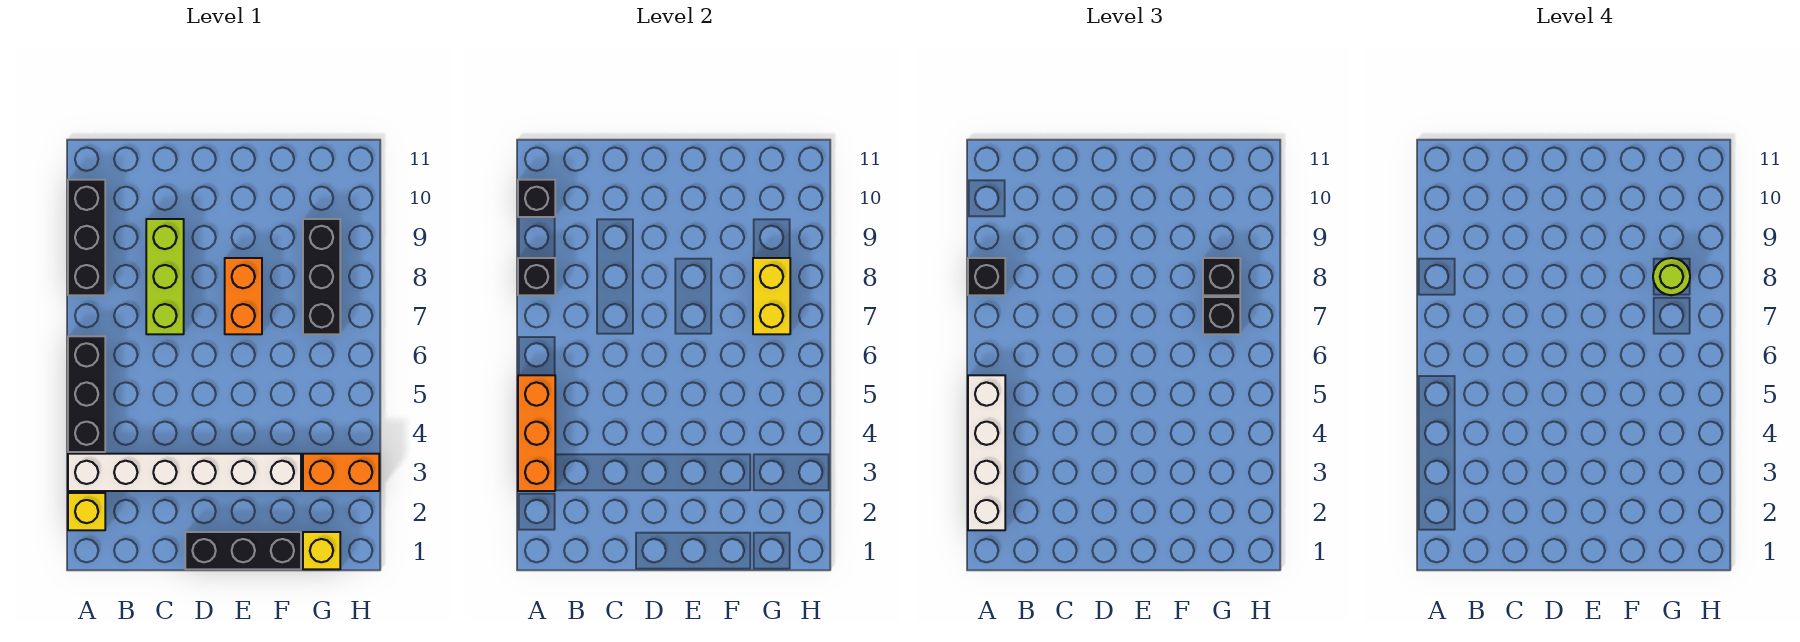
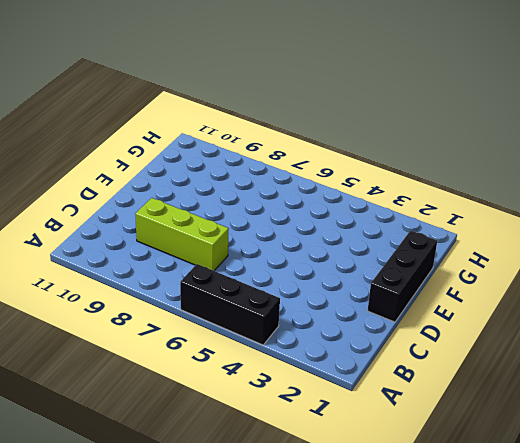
none -> yellow 1x1 brick [68,493,105,530]
none -> white 1x6 brick [68,454,301,491]
none -> black 1x3 brick [68,180,105,295]

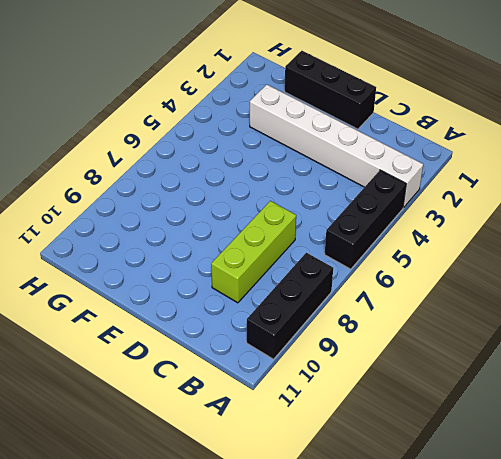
none -> yellow 1x1 brick [68,493,105,530]
none -> orange 1x2 brick [225,258,262,334]
none -> yellow 1x1 brick [303,532,340,569]

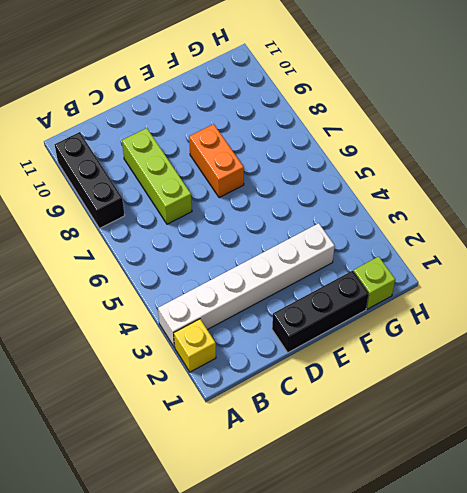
lime 1x1 brick [353,257,395,309] -> yellow 1x1 brick [303,532,340,569]
none -> black 1x3 brick [68,336,105,452]
none -> orange 1x2 brick [303,454,379,491]
none -> black 1x3 brick [303,219,340,334]

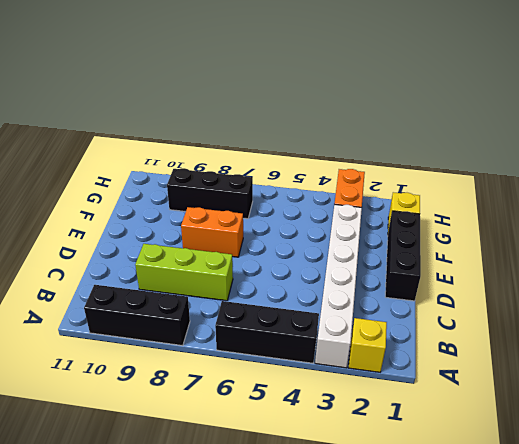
none -> orange 1x3 brick [518,375,555,491]
none -> black 1x1 brick [518,258,555,295]
none -> black 1x1 brick [518,180,555,217]

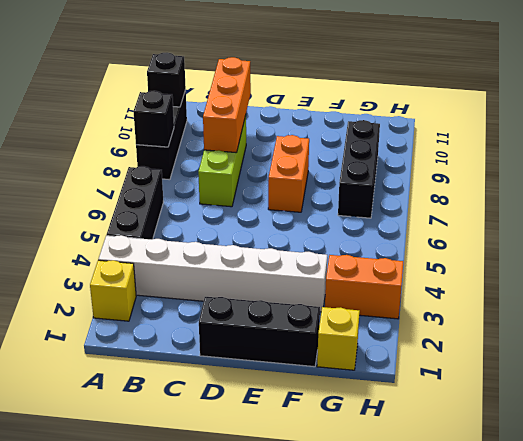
orange 1x3 brick [203,57,251,153] -> orange 1x3 brick moved to [518,375,555,491]
none -> yellow 1x2 brick [753,258,790,334]
none -> white 1x4 brick [968,375,1005,530]
none -> black 1x1 brick [968,258,1005,295]

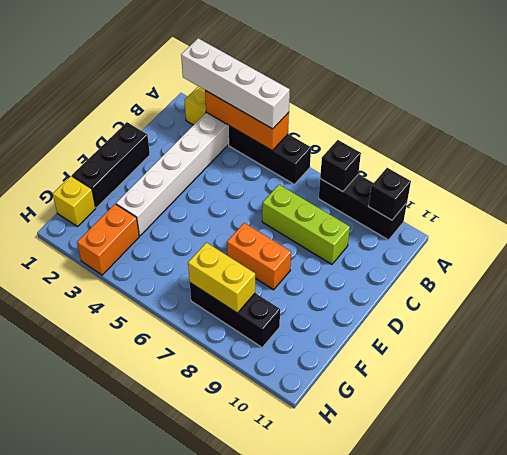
none -> black 1x1 brick [968,258,1005,295]
none -> black 1x1 brick [1203,297,1240,334]
none -> black 1x1 brick [1203,258,1240,295]

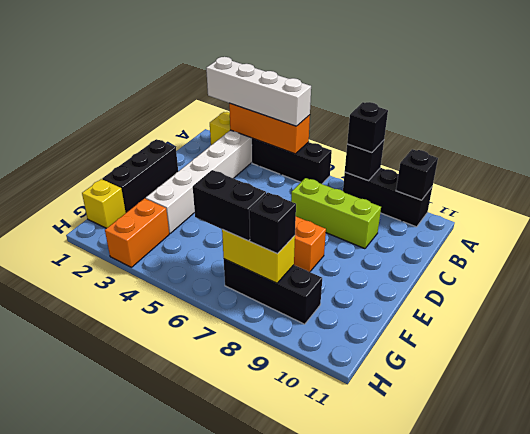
black 1x2 brick [193,170,266,241] -> black 1x1 brick [1203,297,1240,334]
none -> lime 1x1 round brick [1653,258,1690,295]

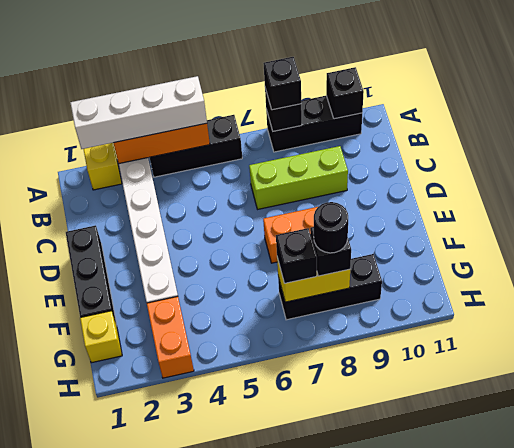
black 1x1 round brick [314,202,348,253] -> lime 1x1 round brick [1653,258,1690,295]

